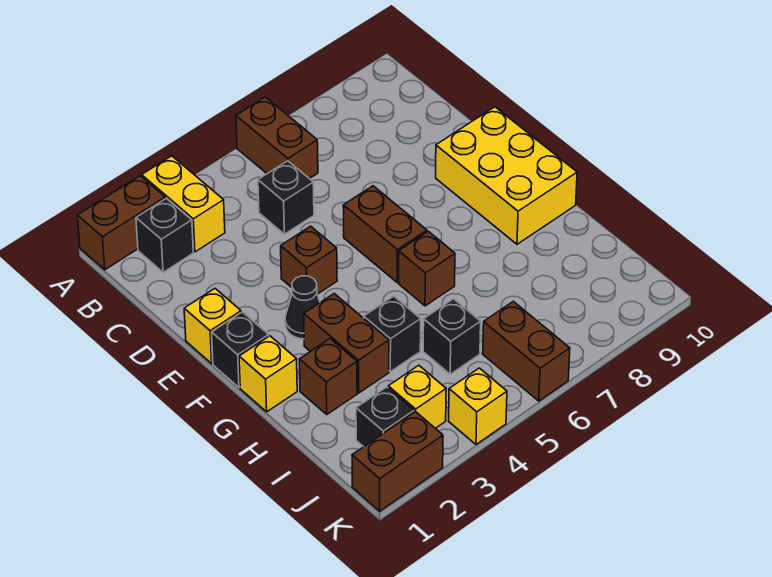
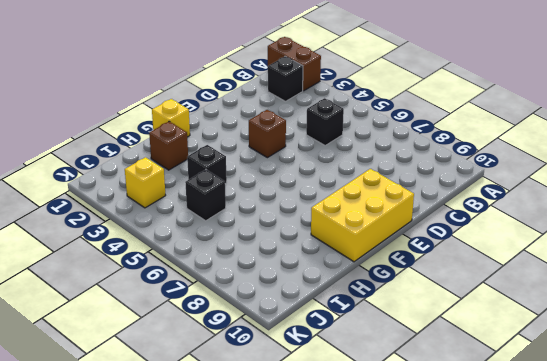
none -> yellow 1x2 brick [142,156,225,252]
none -> brown 1x2 brick [236,97,318,179]
none -> yellow 1x1 brick [184,289,241,363]

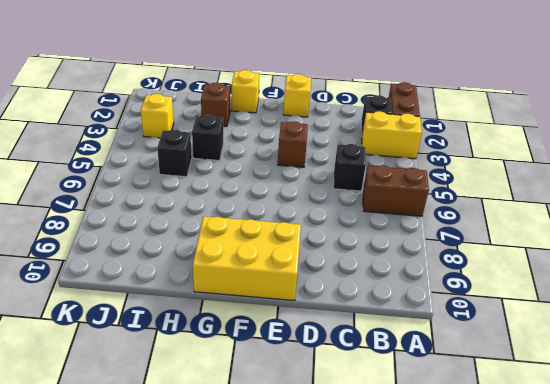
none -> brown 1x2 brick [343,186,427,283]
none -> black 1x1 brick [212,312,269,388]
none -> black 1x1 cone [285,276,320,339]

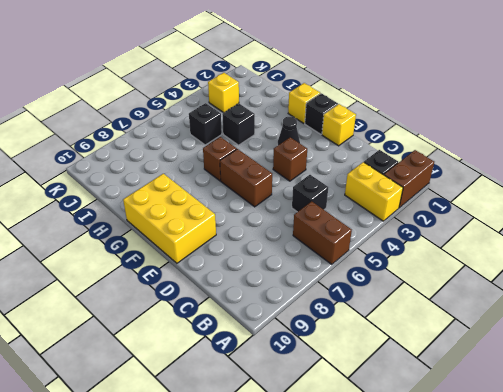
none -> brown 1x2 brick [304,294,389,393]
none -> brown 1x1 brick [299,339,357,414]
none -> black 1x1 brick [356,387,414,447]

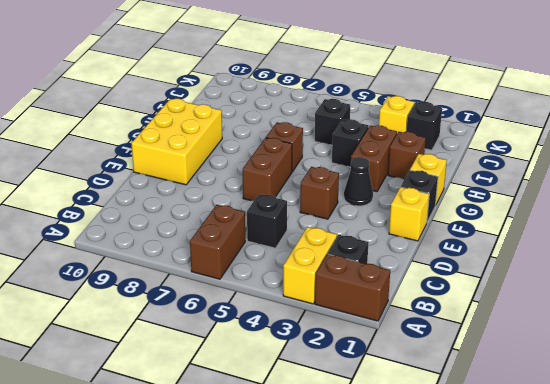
none -> brown 1x2 brick [483,301,570,401]
none -> brown 1x2 brick [352,412,443,511]
none -> yellow 1x1 brick [449,368,507,444]

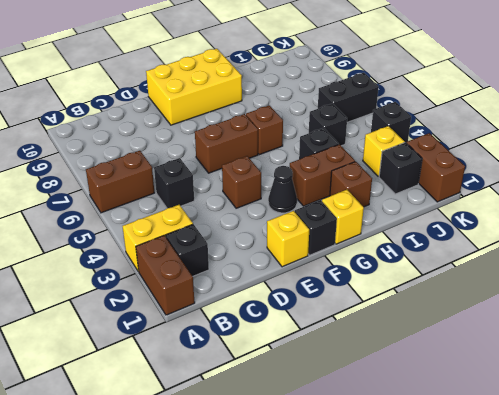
black 1x2 brick [318,73,379,122] -> brown 1x2 brick [483,301,570,401]
black 1x1 brick [371,102,411,143] -> yellow 1x1 brick [449,368,507,444]

